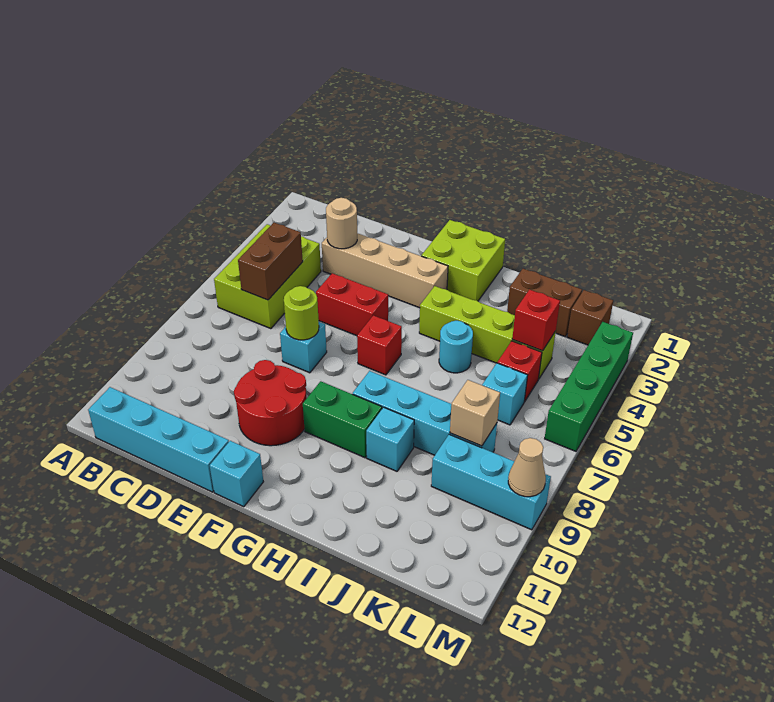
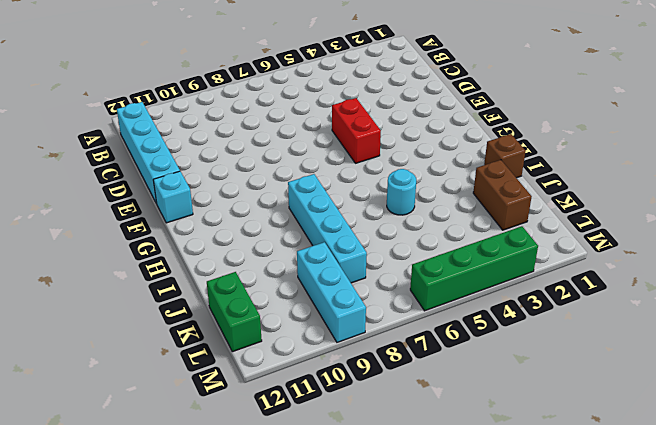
brown 1x1 brick [484,134,526,178] -> brown 1x1 brick moved to [567,290,613,345]
green 1x2 brick [207,272,262,352] -> green 1x2 brick moved to [303,381,382,458]
none -> lime 2x3 brick [214,224,321,329]
none -> tan 1x4 brick [322,233,448,308]
none -> cyan 1x1 brick [280,322,327,373]

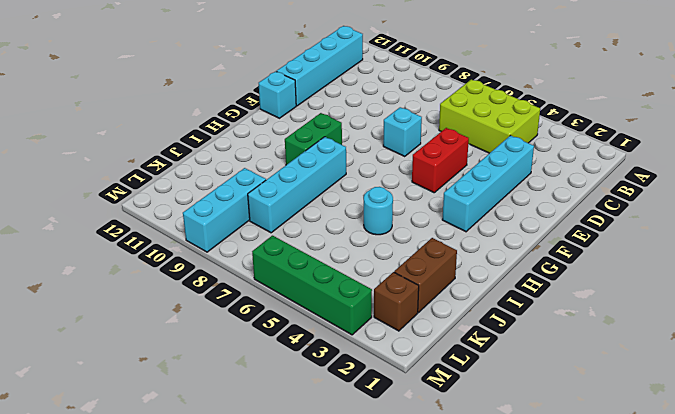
cyan 1x4 brick [442,136,534,232] -> tan 1x4 brick [322,233,448,308]
none -> red 2x2 round brick [234,360,307,446]
none -> lime 2x2 brick [421,220,505,301]
none -> red 1x1 brick [357,315,402,375]

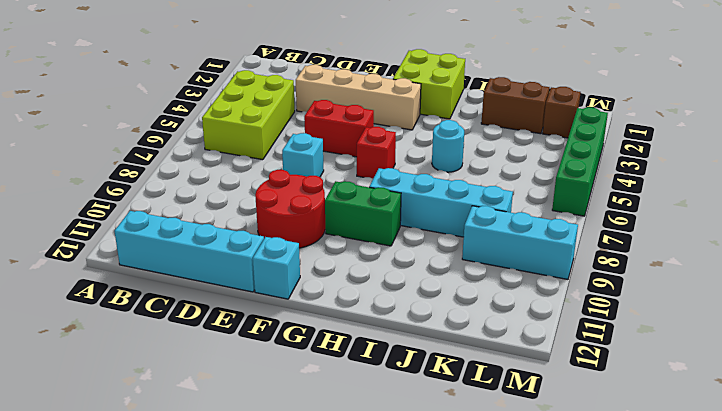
none -> lime 1x4 brick [419,286,556,379]
none -> cyan 1x1 brick [366,407,414,471]
none -> red 1x1 brick [497,341,542,402]

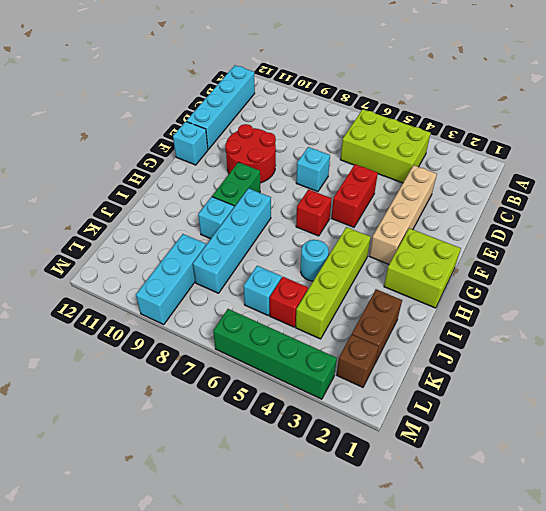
none -> brown 1x2 brick [238,223,303,300]
none -> tan 1x1 round brick [326,198,357,249]
none -> lime 1x1 round brick [284,286,319,340]

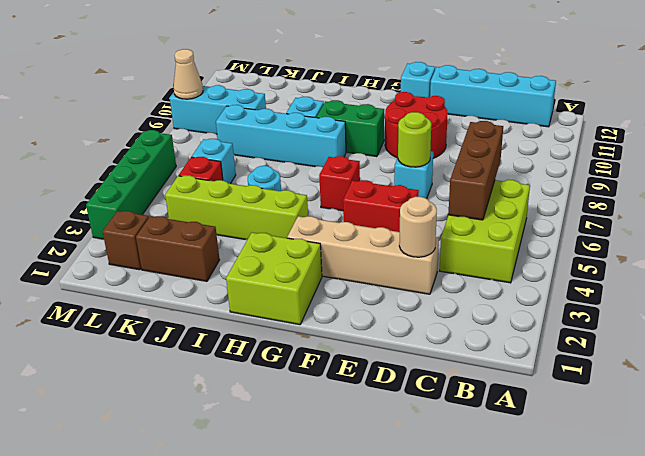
brown 1x3 brick [448,121,503,220] -> brown 1x2 brick [238,223,303,300]
none -> red 1x1 brick [512,290,560,351]
none -> tan 1x1 brick [450,380,500,446]

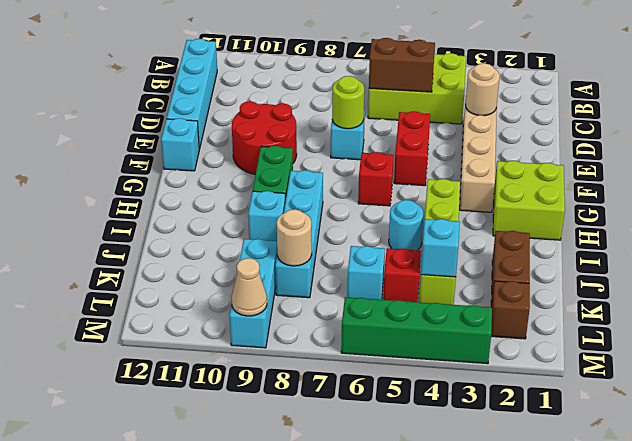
cyan 1x1 brick [421,219,460,277] -> red 1x1 brick [512,290,560,351]
tan 1x1 round brick [277,209,312,266] -> tan 1x1 brick [450,380,500,446]

